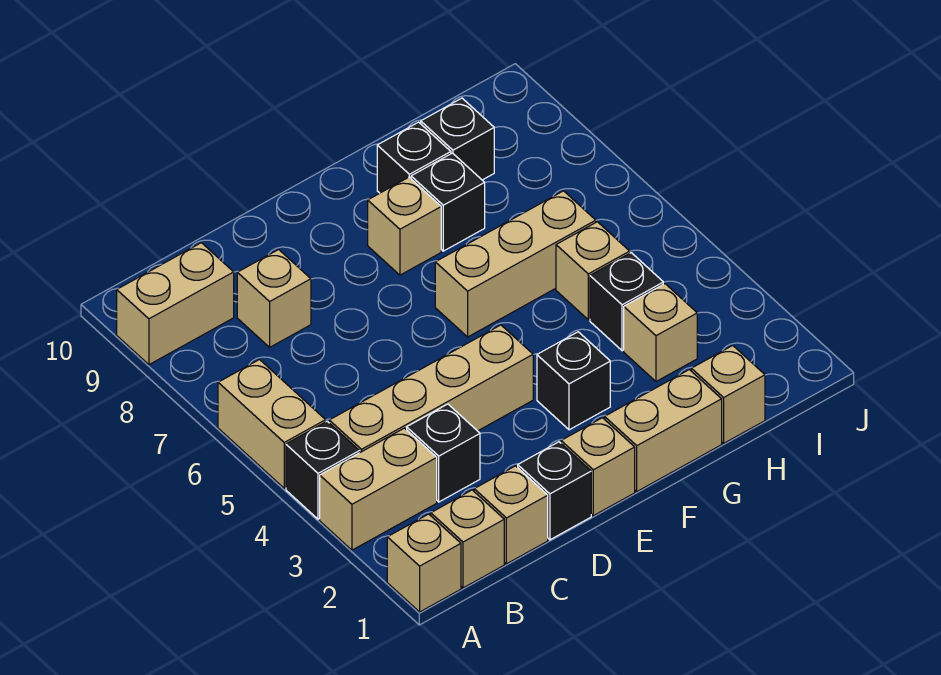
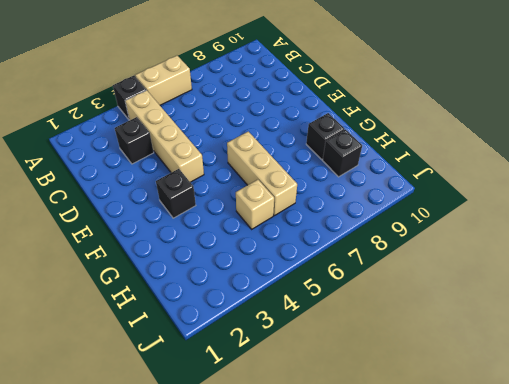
none -> tan 1x1 brick [387,514,461,612]
none -> tan 1x2 brick [320,428,437,550]
none -> tan 1x2 brick [117,243,234,365]

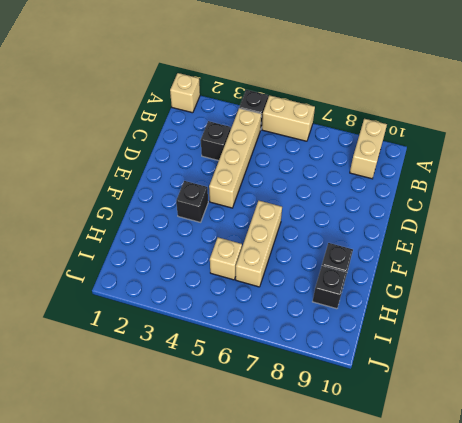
none -> tan 1x2 brick [320,428,437,550]
none -> tan 1x1 brick [431,490,504,588]
none -> tan 1x1 brick [474,466,548,564]

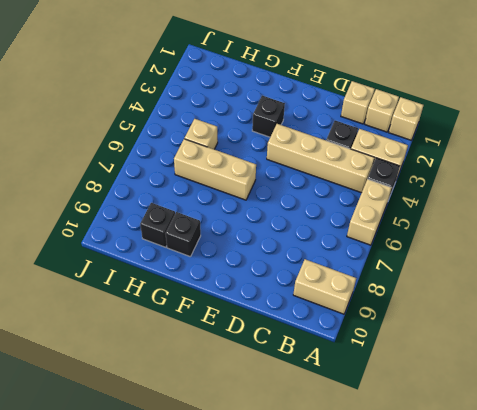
none -> tan 1x1 brick [237,249,311,347]
none -> black 1x1 brick [518,442,591,540]
none -> tan 1x1 brick [561,418,635,516]

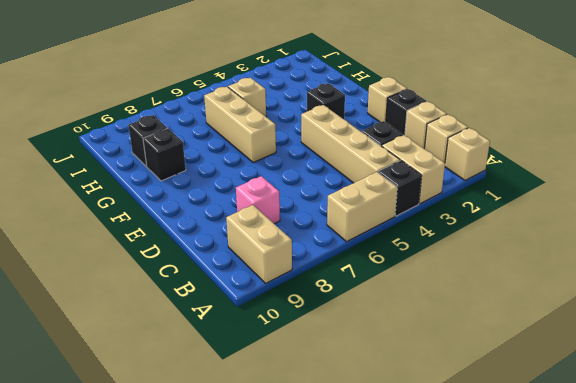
pink 1x1 brick [236,176,280,224] -> tan 1x1 brick [237,249,311,347]
none -> tan 1x2 brick [605,370,722,491]
none -> tan 1x1 brick [368,177,441,275]
none -> black 1x1 brick [411,153,485,251]

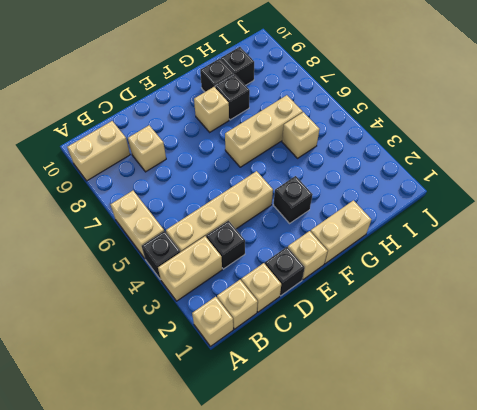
none -> tan 1x1 brick [691,345,765,443]
none -> tan 1x1 brick [624,284,697,382]
none -> black 1x1 brick [590,253,663,351]

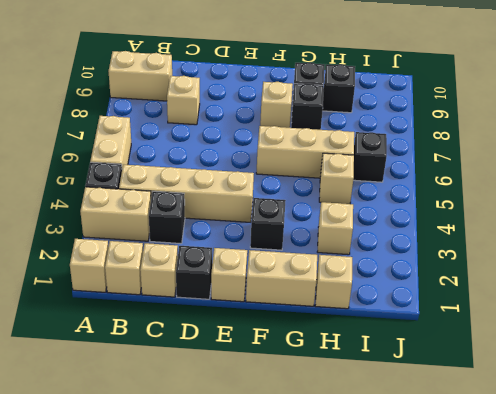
black 1x1 brick [353,132,387,182] -> black 1x1 brick moved to [590,253,663,351]

